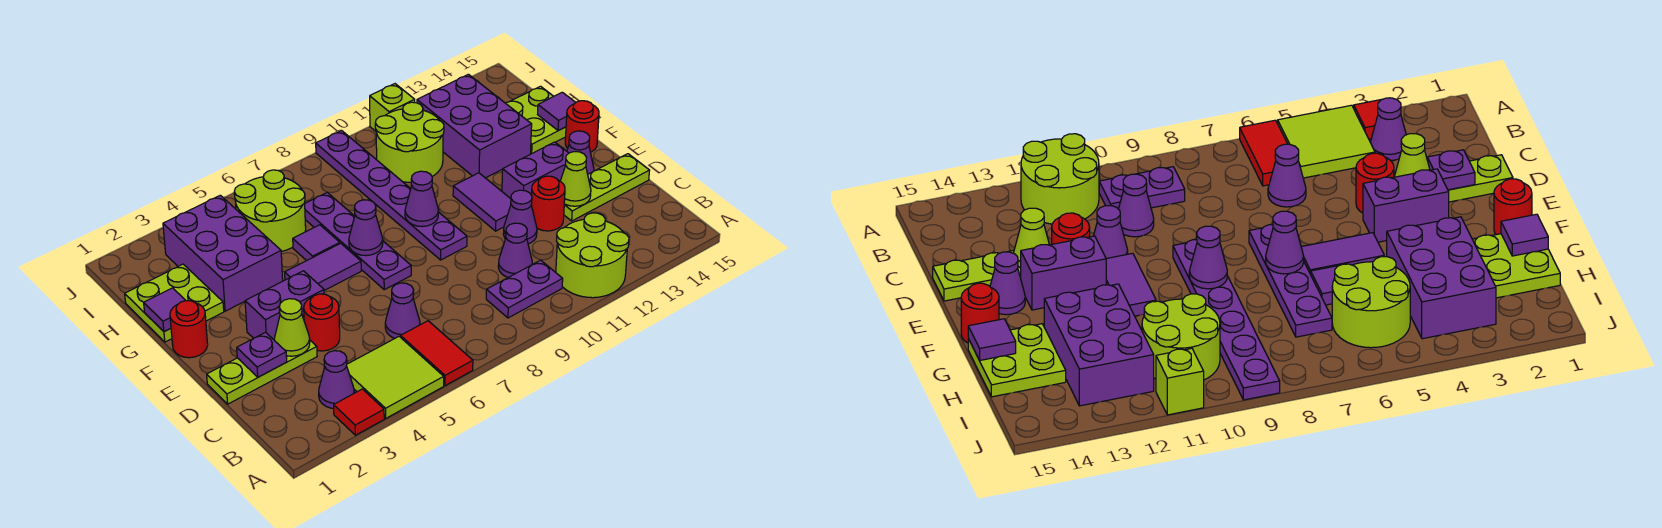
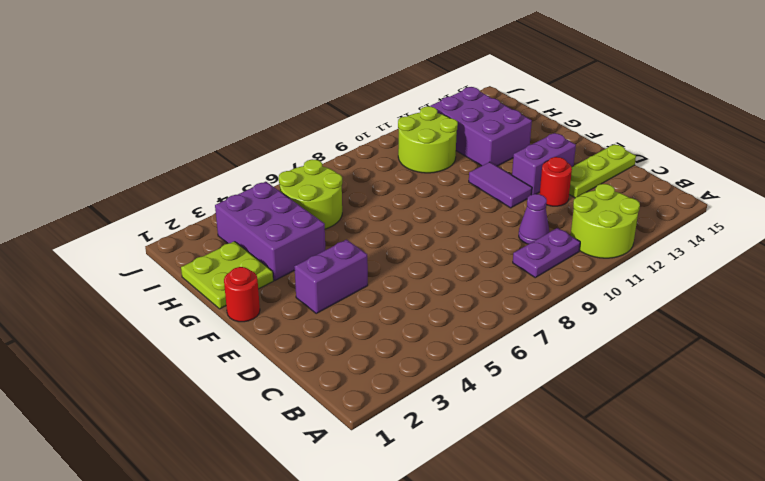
none -> red 1x1 tile [334,389,384,435]
none -> lime 2x2 tile [346,337,444,418]
none -> red 1x2 tile [401,321,473,386]
none -> purple 1x1 cone [319,351,354,408]

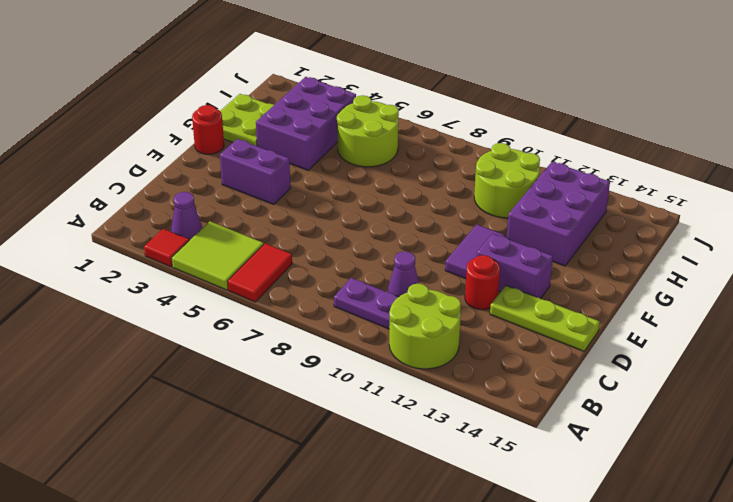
none -> purple 1x1 cone [385,283,420,338]
none -> lime 1x3 plate [207,339,317,404]
none -> red 1x1 round brick [304,294,340,351]
none -> purple 1x1 cone [503,190,537,244]

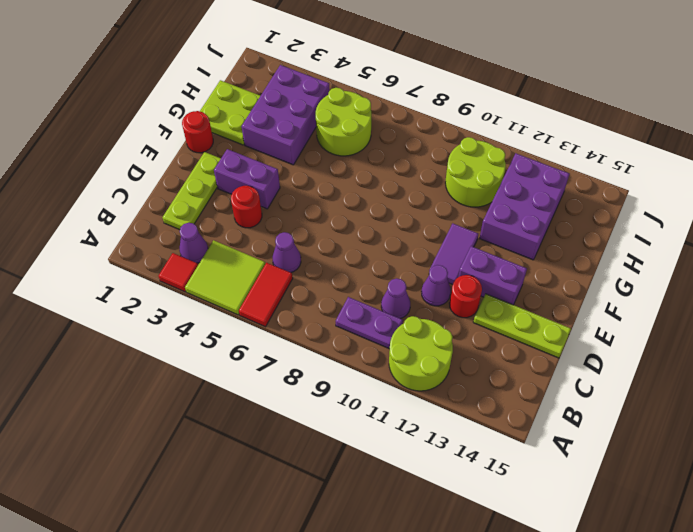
lime 1x3 plate [163,152,221,230] -> lime 1x3 plate turned to [207,339,317,404]
none -> purple 1x4 plate [305,192,411,290]
none -> purple 1x6 plate [316,131,467,260]
none -> purple 1x1 cone [567,131,594,174]
none -> purple 1x2 tile [285,243,361,291]

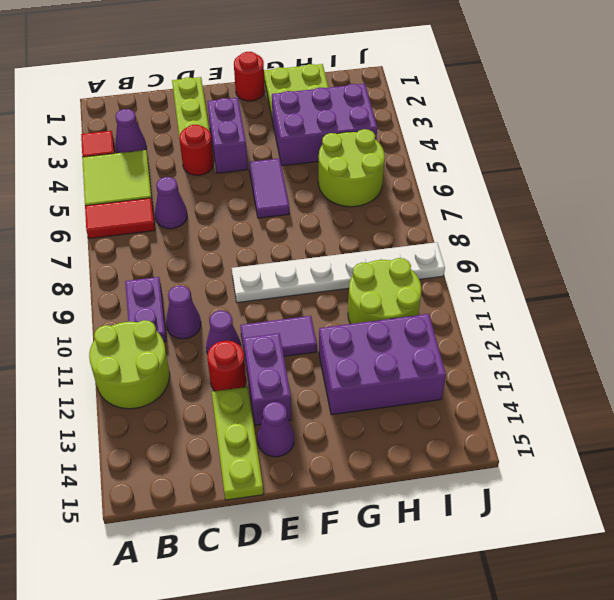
white 1x6 plate [232,242,445,303] -> purple 1x6 plate [316,131,467,260]
none -> purple 1x4 plate [305,192,411,290]
none -> red 1x1 round brick [565,101,599,152]
none -> purple 1x1 tile [293,225,340,261]
none -> lime 2x2 plate [506,86,566,154]

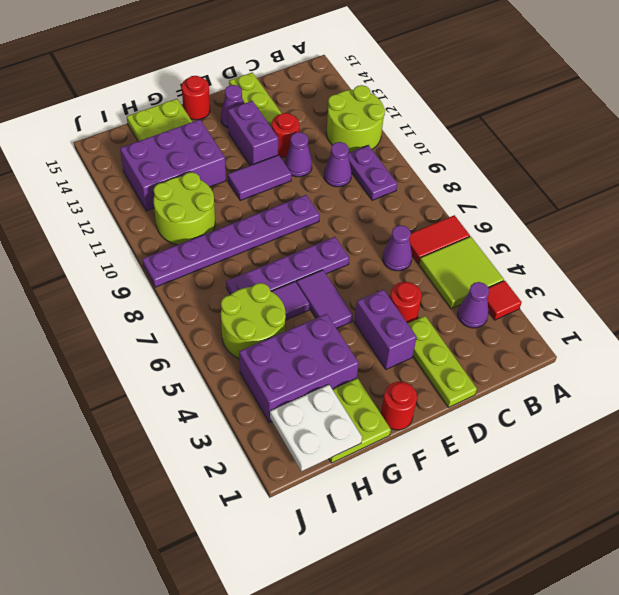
white 2x2 plate [270,385,362,471] -> none
none -> lime 1x1 brick [370,84,415,131]
none -> purple 1x1 plate [237,332,287,377]
none -> lime 1x1 cone [274,299,310,356]
none -> lime 1x1 cone [561,152,591,206]

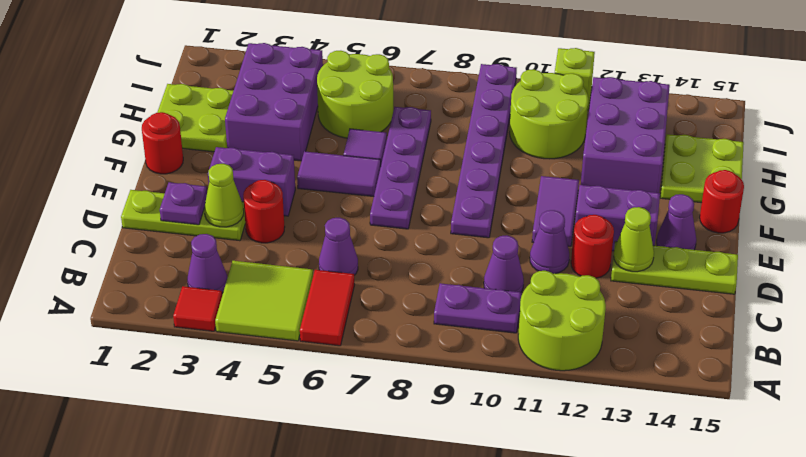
none -> purple 1x1 cone [349,200,383,256]
none -> purple 1x1 cone [405,171,439,227]
none -> purple 1x1 tile [144,288,186,332]
none -> purple 1x1 tile [538,92,576,131]

